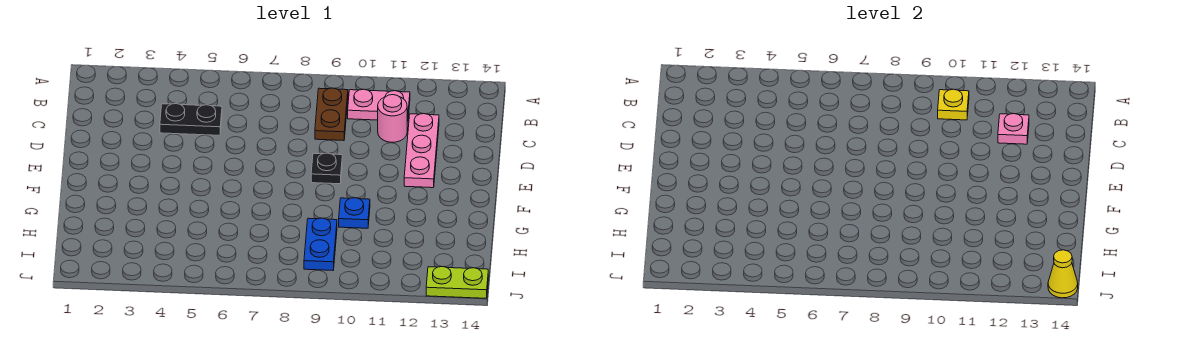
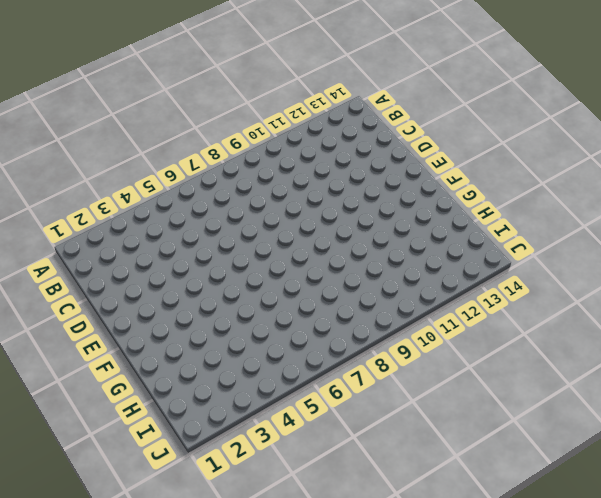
none -> brown 1x2 plate [315,88,348,141]
none -> pink 1x2 plate [348,89,410,121]
none -> black 1x2 plate [160,104,222,135]

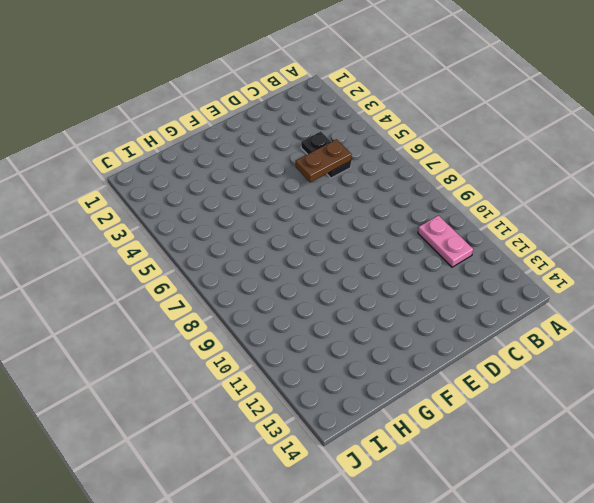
brown 1x2 plate [296,139,352,182] -> brown 1x2 plate moved to [315,88,348,141]
none -> pink 1x1 round brick [378,95,407,142]
none -> pink 1x3 plate [404,114,439,188]
none -> black 1x1 plate [311,153,342,184]

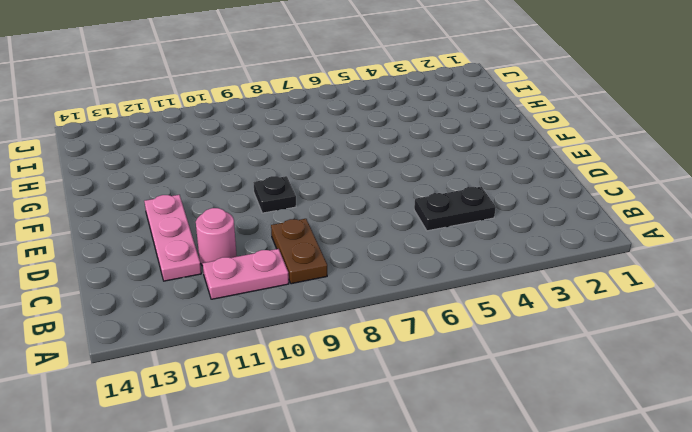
none -> blue 1x1 plate [339,198,370,228]
none -> blue 1x2 plate [304,218,337,270]
none -> lime 1x2 plate [426,267,488,298]

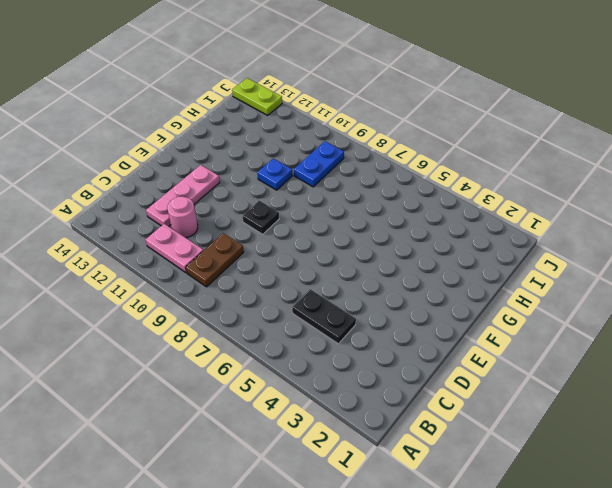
none -> yellow 1x1 plate [938,89,969,120]
none -> pink 1x1 plate [998,114,1029,144]
none -> yellow 1x1 cone [1048,250,1078,298]

